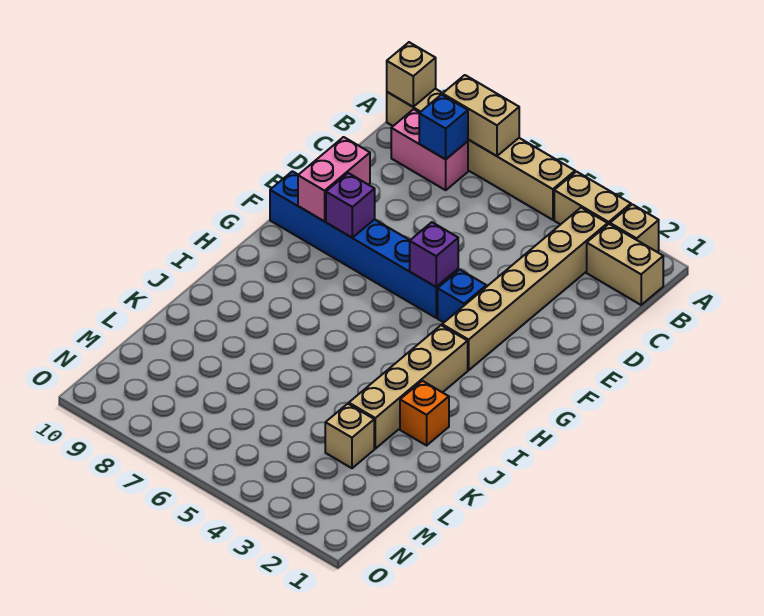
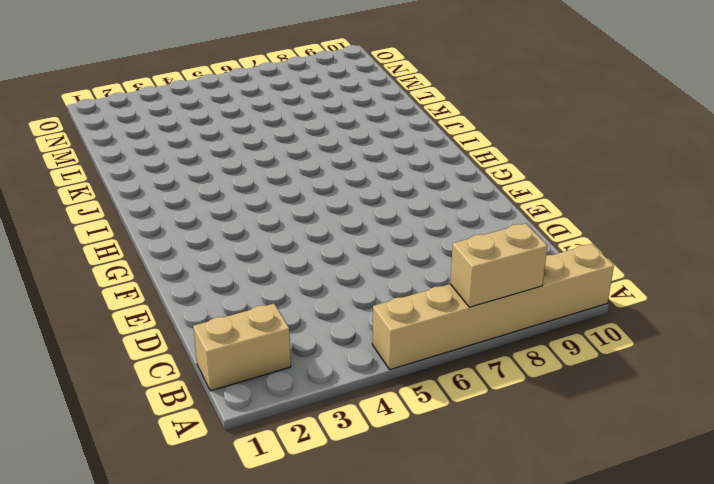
none -> tan 1x1 brick [610,204,659,252]
none -> tan 1x2 brick [554,172,631,225]
none -> tan 1x6 brick [442,208,608,370]

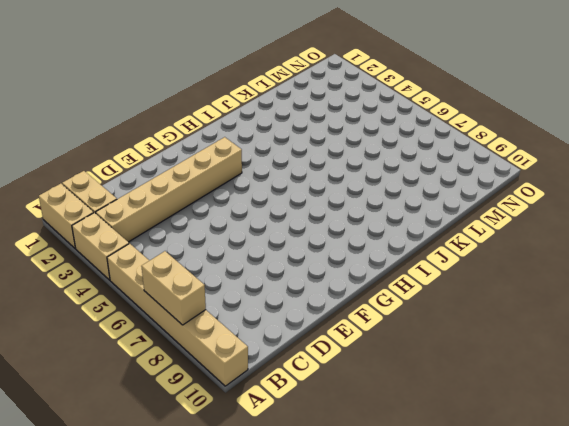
tan 1x2 brick [39,184,94,248] -> tan 1x1 brick [610,204,659,252]
none -> pink 1x2 brick [391,109,468,190]
none -> blue 1x1 brick [438,270,486,322]
none -> blue 1x6 brick [270,171,458,318]

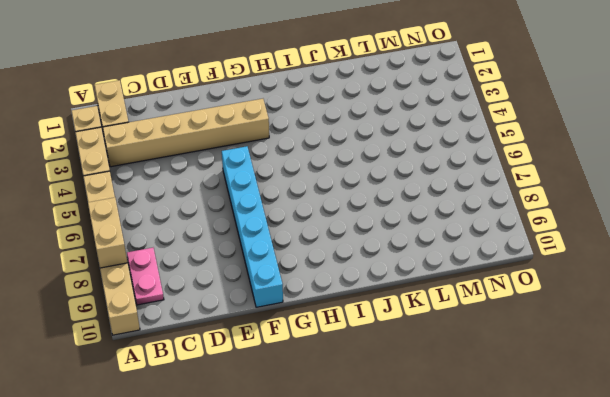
pink 1x2 plate [127,248,164,305] -> pink 1x2 brick [391,109,468,190]
cyan 1x6 brick [222,146,283,307] -> blue 1x6 brick [270,171,458,318]
none -> blue 1x1 brick [438,270,486,322]
none -> tan 1x4 brick [349,325,468,449]
none -> orange 1x1 brick [400,381,449,445]

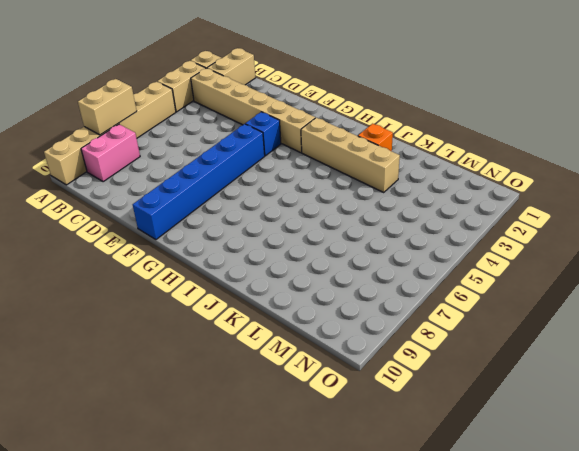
none -> tan 1x1 brick [325,404,374,468]
none -> tan 1x1 brick [387,42,436,107]
none -> blue 1x1 brick [419,95,468,159]

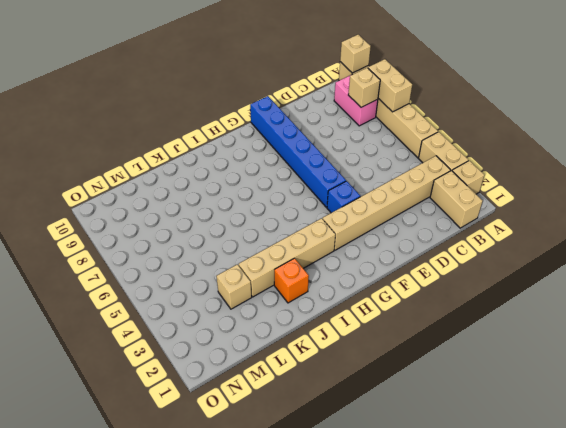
tan 1x1 brick [348,68,380,107] -> blue 1x1 brick [419,95,468,159]
none -> pink 1x2 brick [298,137,370,221]
none -> purple 1x1 brick [410,222,458,287]
none -> purple 1x1 brick [326,173,375,238]

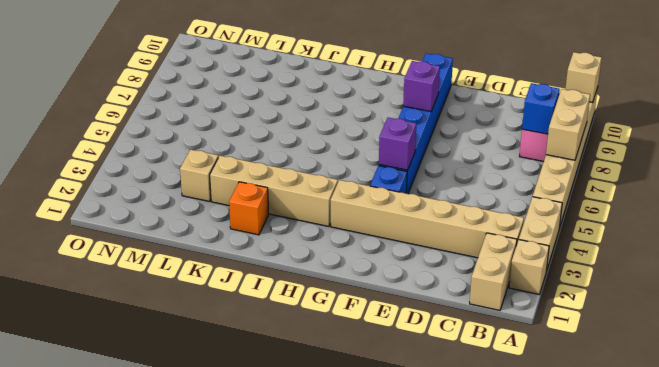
none -> pink 1x2 brick [298,137,370,221]

